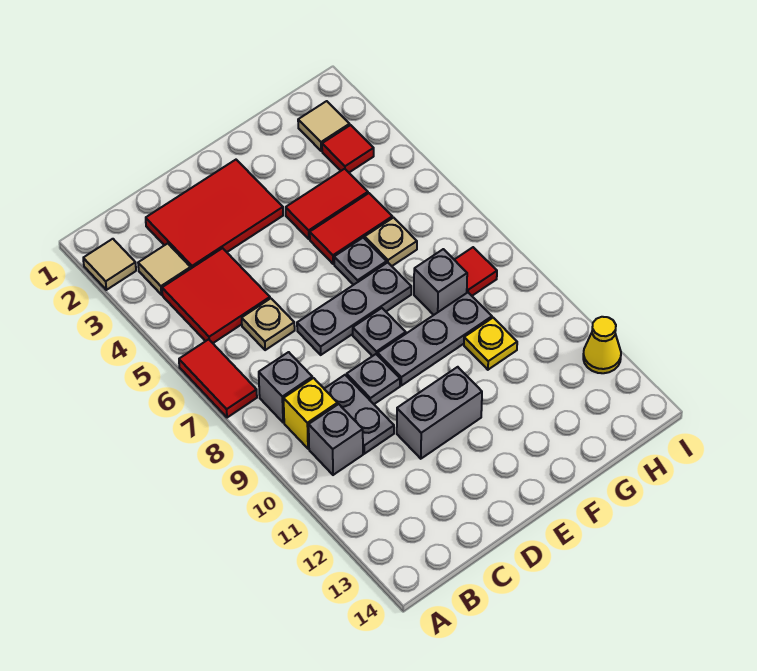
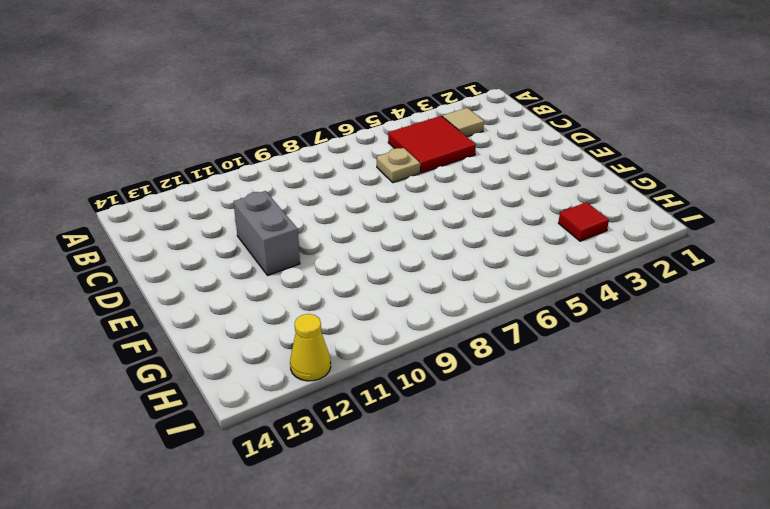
none -> tan 1x1 tile [83,239,136,290]
none -> red 1x2 tile [179,339,257,418]
none -> grey 1x1 brick [259,352,312,423]

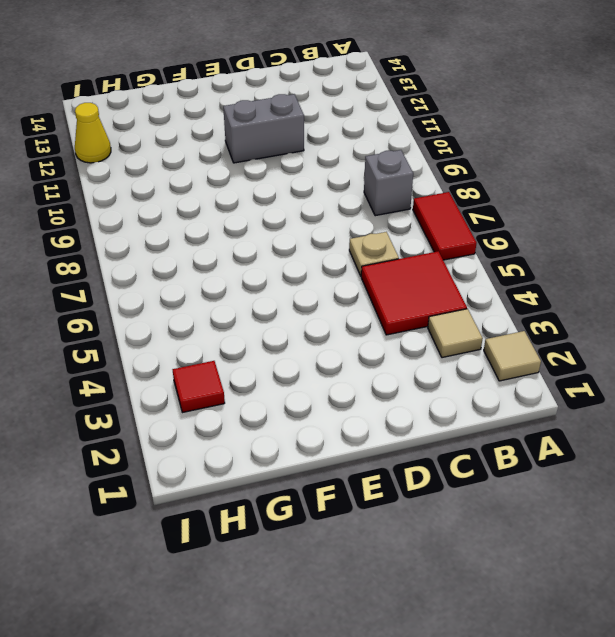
none -> yellow 1x1 brick [284,378,338,449]
none -> grey 1x1 brick [309,404,363,475]
none -> red 2x3 tile [146,160,283,268]

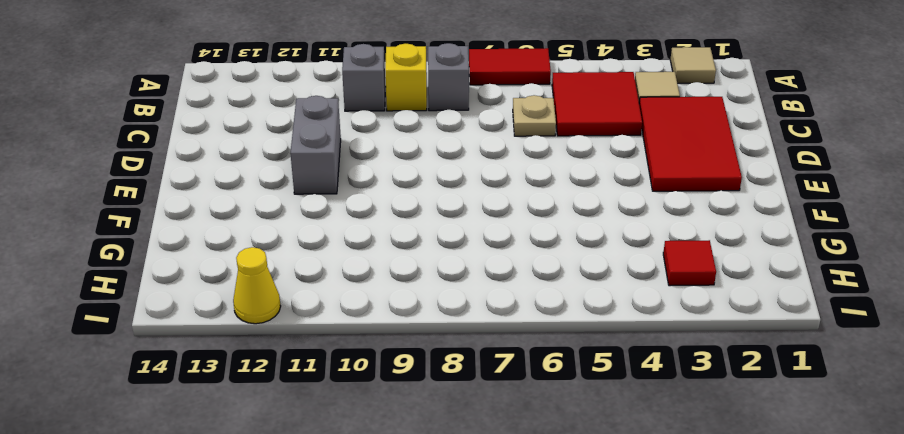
none -> grey 1x2 plate [324,375,394,454]
none -> grey 1x3 plate [297,263,411,355]
none -> grey 1x1 plate [347,354,400,404]

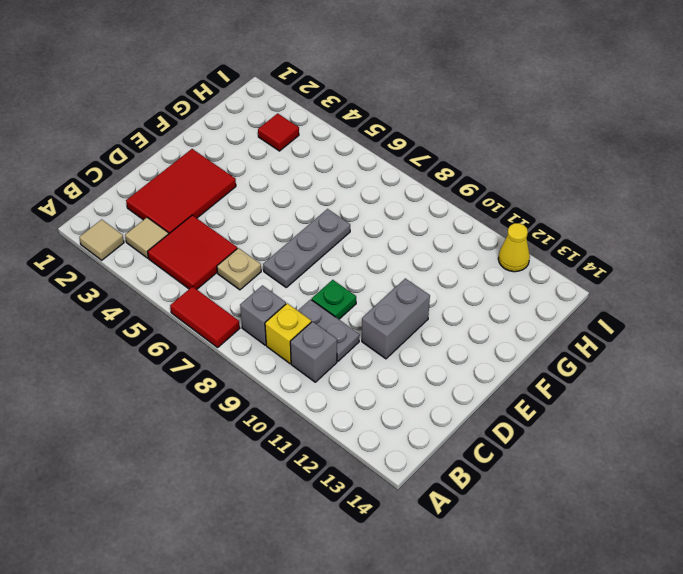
green 1x1 plate [312,280,356,319] -> grey 1x1 plate [347,354,400,404]
none -> grey 1x1 plate [353,308,406,356]
none -> grey 1x3 plate [378,293,492,386]
none -> red 1x2 tile [286,169,368,239]

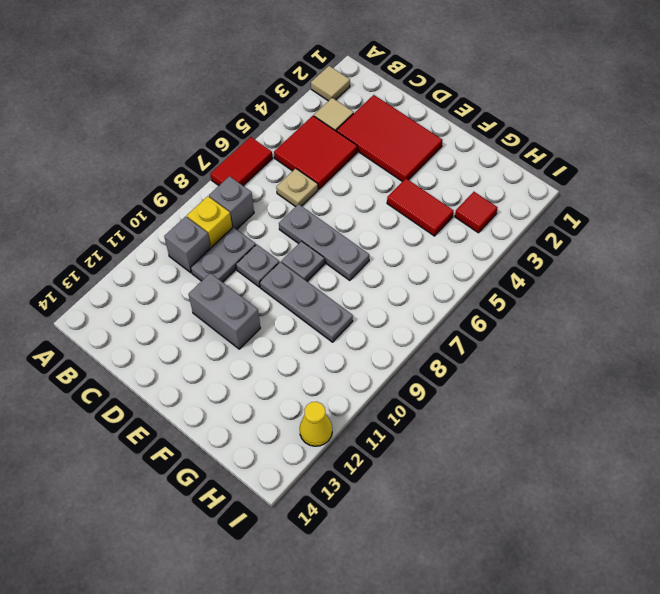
none -> red 1x2 tile [310,193,392,264]
none -> grey 1x1 plate [334,238,387,285]
none -> tan 1x1 plate [365,218,417,266]

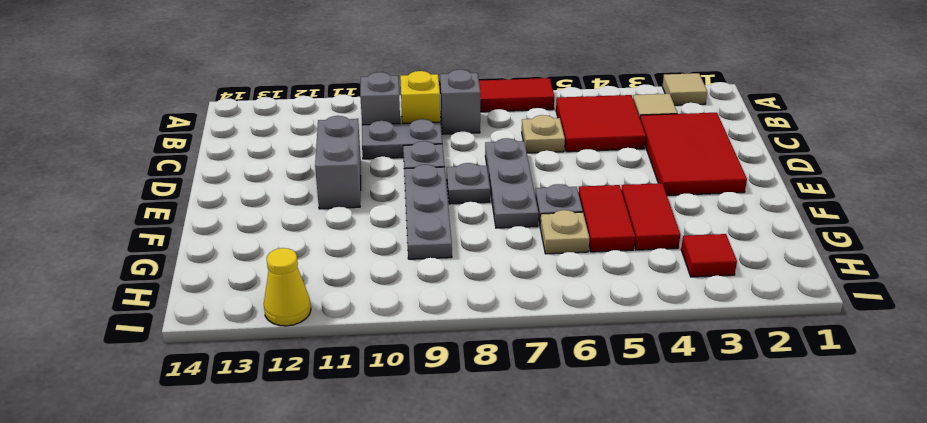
none -> grey 1x1 brick [414,249,467,315]
none -> yellow 1x1 plate [464,318,517,370]
none -> tan 1x1 tile [298,101,350,151]

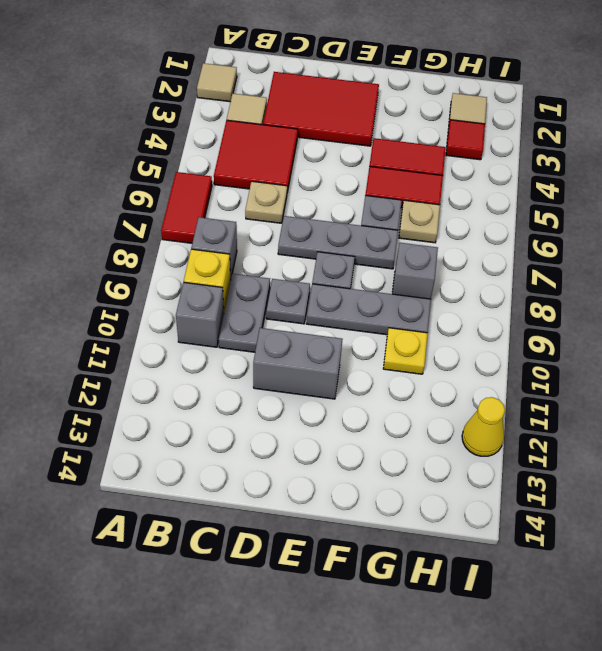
none -> red 1x1 tile [454,247,497,296]

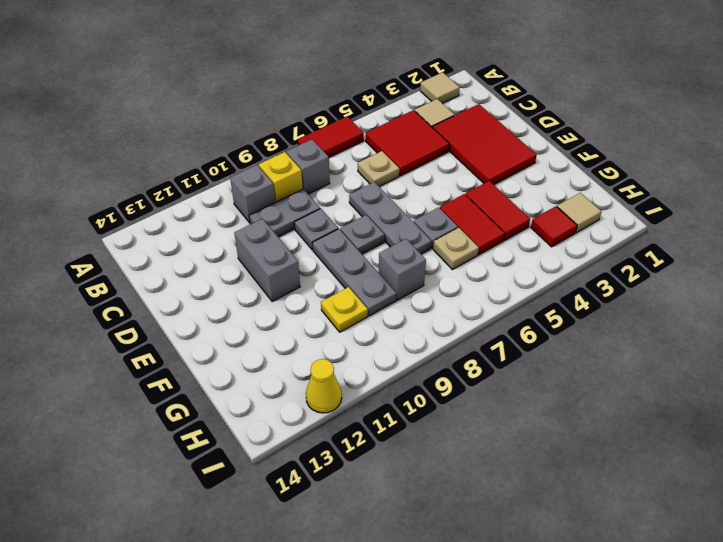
none -> red 1x1 tile [454,247,497,296]

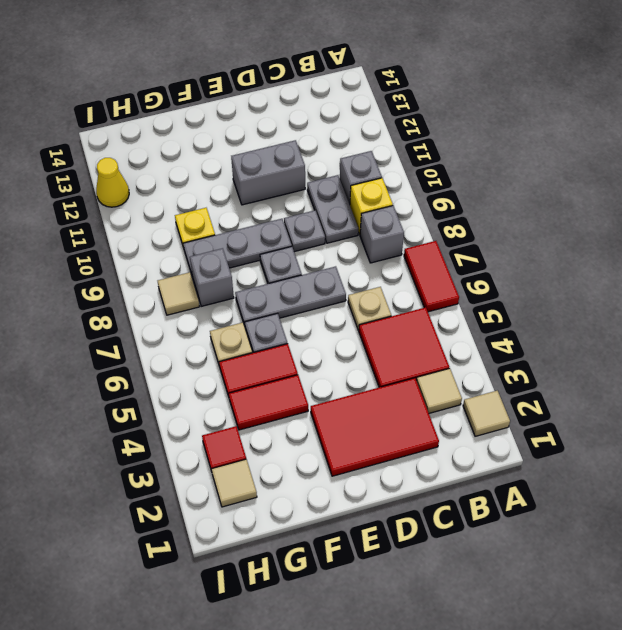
tan 1x1 tile [158,272,199,315] -> red 1x1 tile [454,247,497,296]

